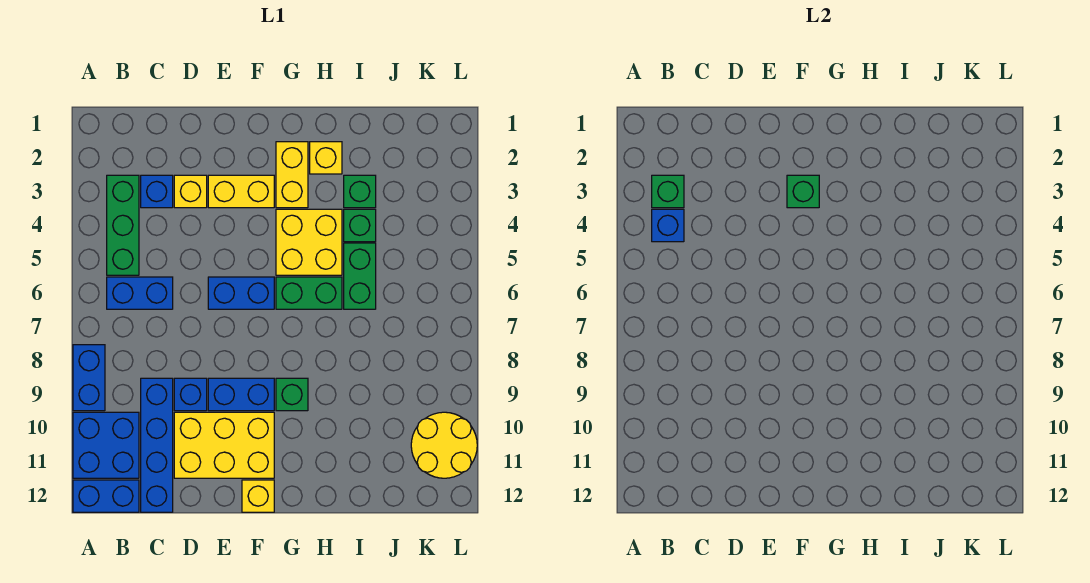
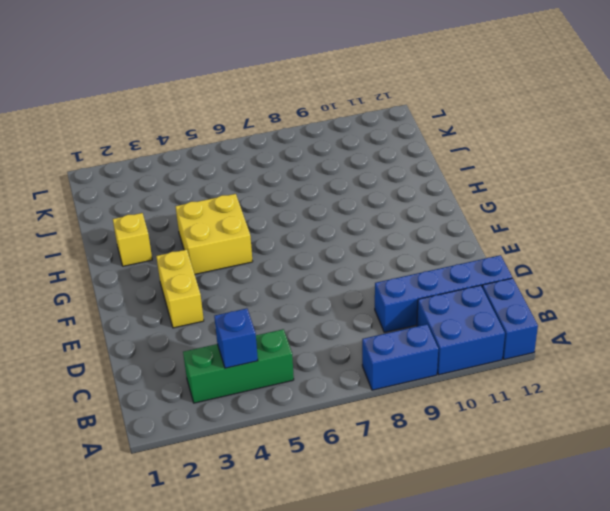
none -> blue 1x2 brick [107,277,173,309]
none -> blue 1x1 brick [141,175,173,208]
none -> yellow 1x1 brick [174,175,207,208]

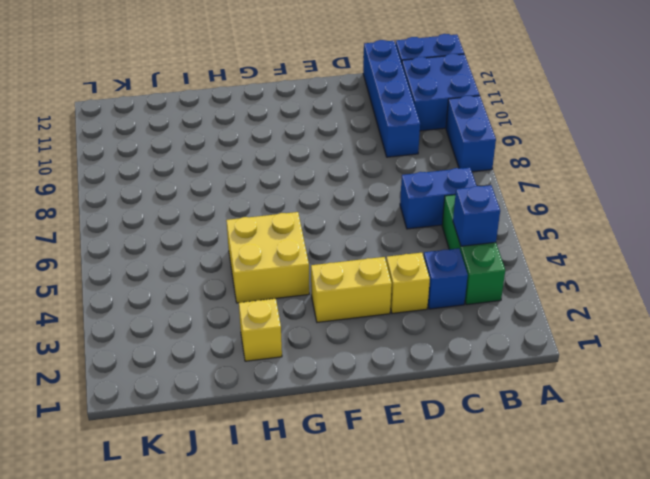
none -> blue 1x1 brick [174,378,207,411]
none -> yellow 2x3 brick [174,412,274,478]
none -> blue 1x2 brick [208,277,274,309]

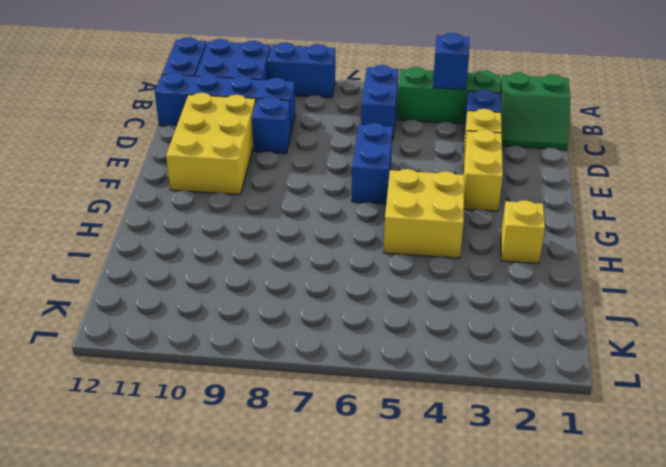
green 2x2 slope [500,72,571,150] -> none
none -> blue 1x2 brick [208,378,274,411]
none -> yellow 1x1 brick [242,480,274,512]
none -> yellow 1x2 brick [276,142,308,208]

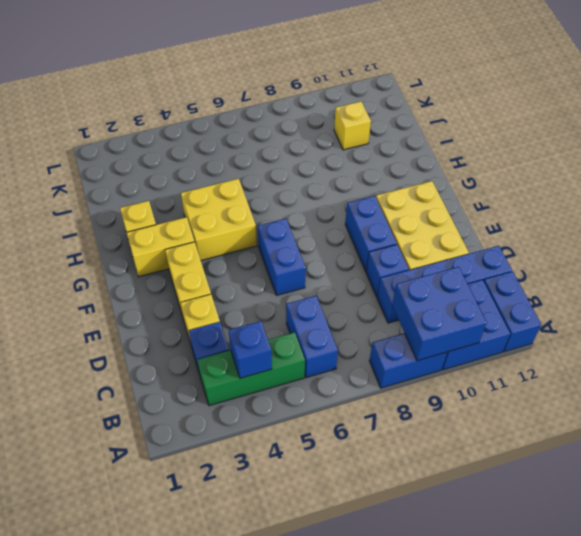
blue 2x2 brick [392,267,487,361] -> none
yellow 1x1 brick [334,102,371,150] -> yellow 1x1 brick moved to [242,480,274,512]
none -> green 1x2 brick [276,277,342,309]
none -> green 1x1 brick [276,378,308,411]
none -> green 1x1 brick [344,175,376,208]

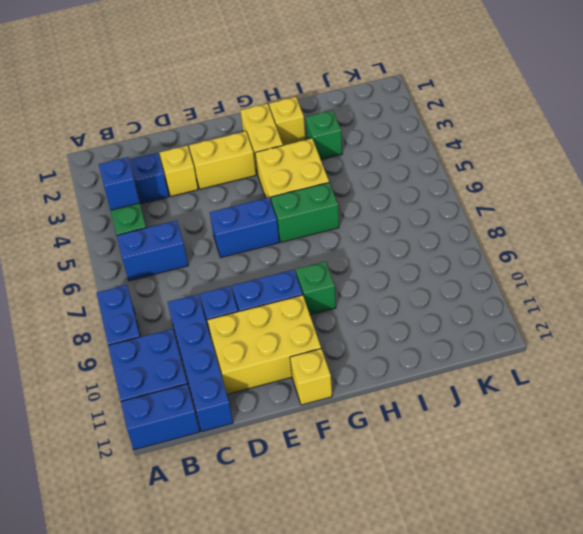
none -> green 1x1 brick [344,209,376,242]
none -> green 1x2 brick [344,243,376,309]
none -> yellow 2x2 round brick [411,412,477,478]

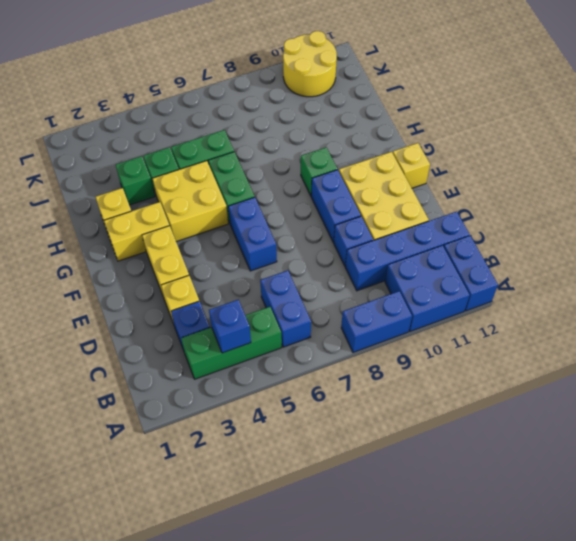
none -> green 1x1 brick [652,175,684,208]
none -> green 1x1 brick [787,175,819,208]

